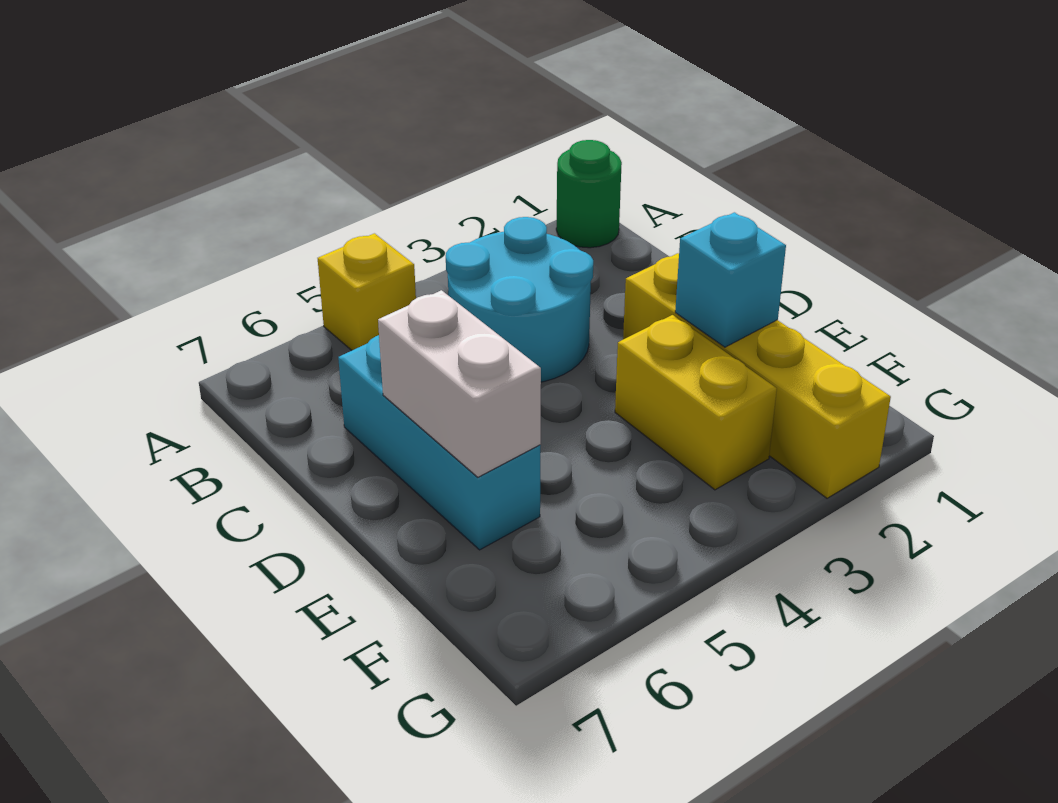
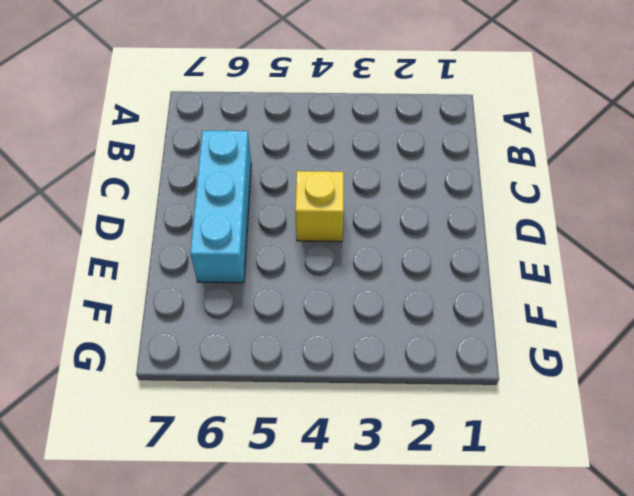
yellow 1x1 brick [295,171,344,242] -> yellow 1x1 brick moved to [318,233,416,350]
none -> green 1x1 round brick [556,140,622,248]
none -> cyan 2x2 round brick [446,217,593,382]

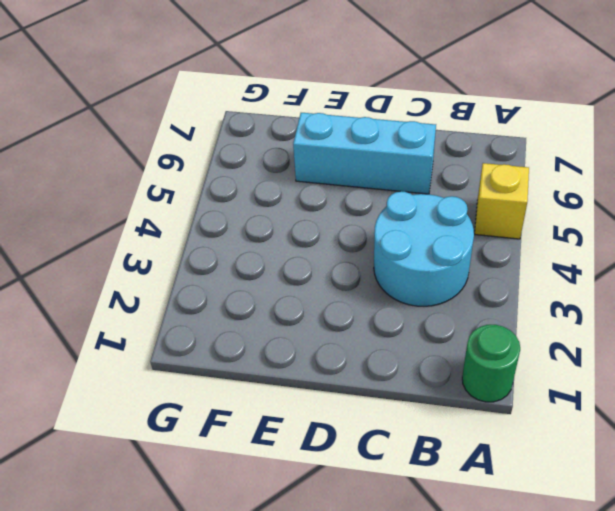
none -> yellow 1x4 brick [623,253,891,498]
none -> yellow 1x2 brick [615,315,777,490]

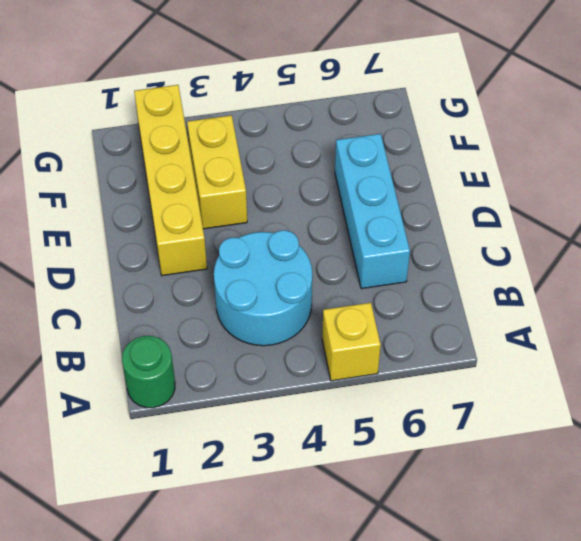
none -> white 1x2 brick [378,290,541,477]
none -> cyan 1x1 brick [675,212,786,347]

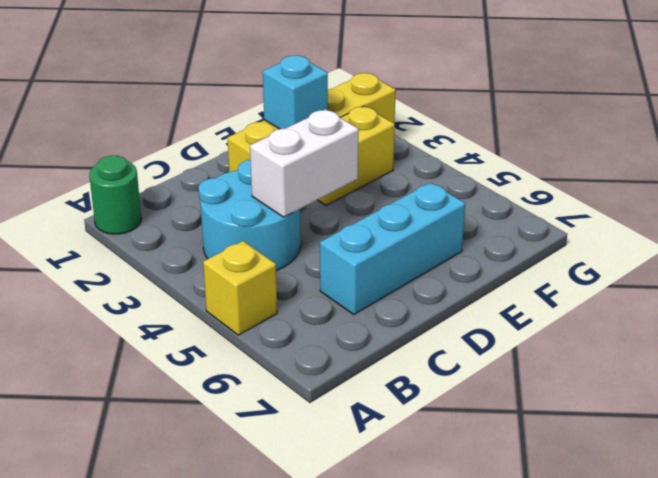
white 1x2 brick [250,109,359,217] -> white 1x2 brick moved to [378,290,541,477]

